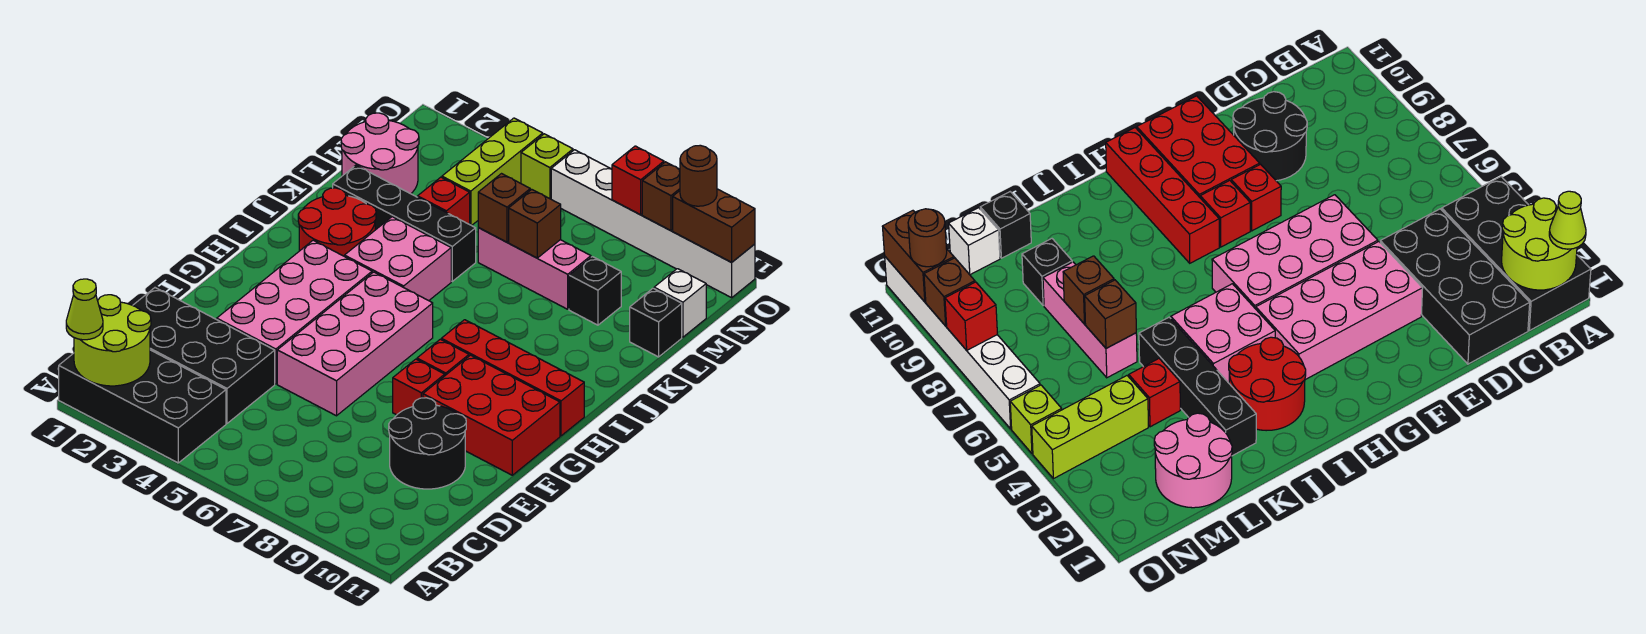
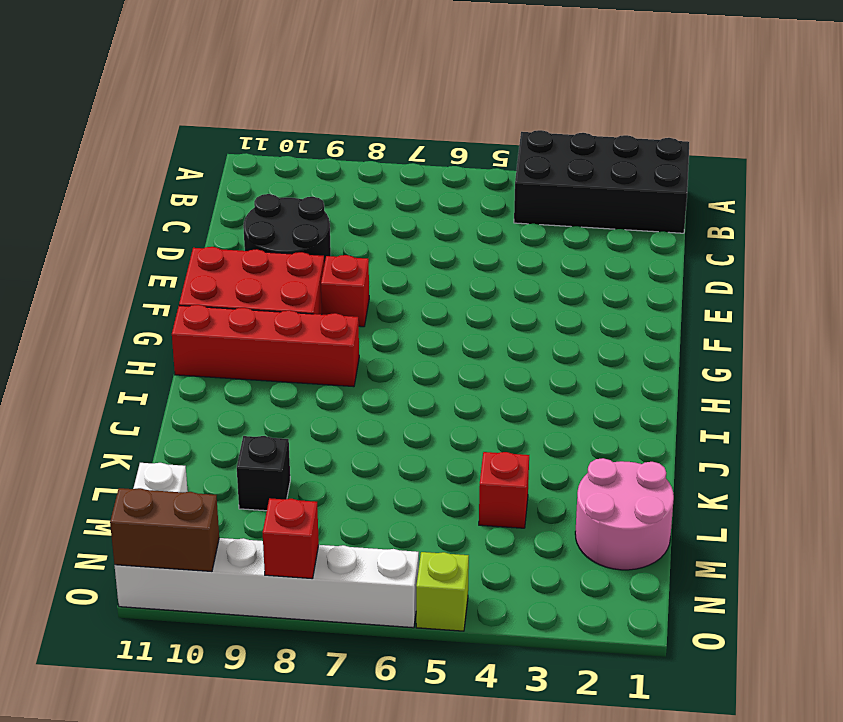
none -> black 2x4 brick [133,288,275,423]
none -> pink 2x4 brick [217,240,372,384]
none -> pink 2x4 brick [277,272,433,416]

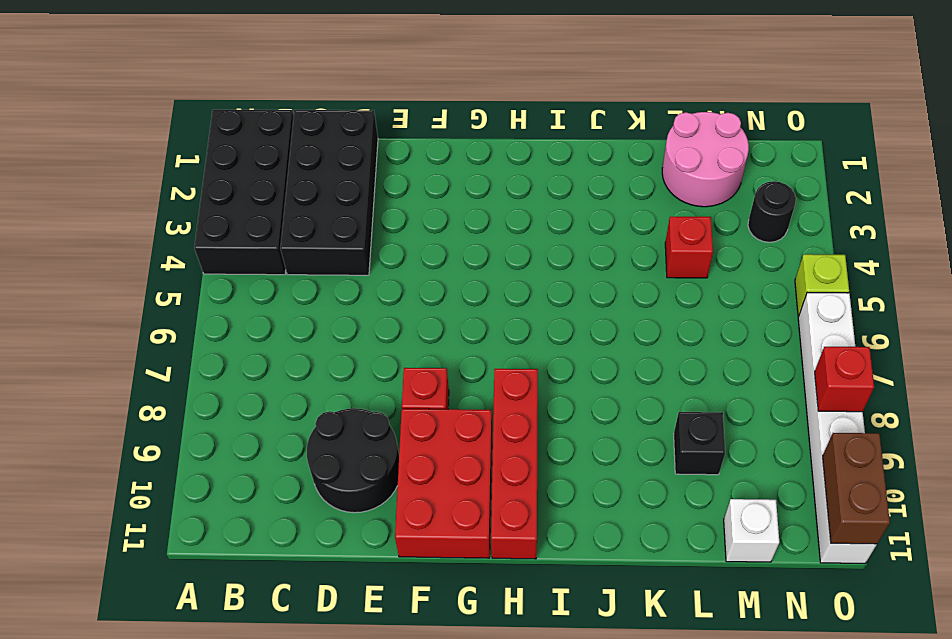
black 1x1 round brick [748,181,796,242] -> none
none -> pink 2x4 brick [217,240,372,384]
none -> pink 2x4 brick [277,272,433,416]
none -> red 1x1 brick [417,339,469,375]

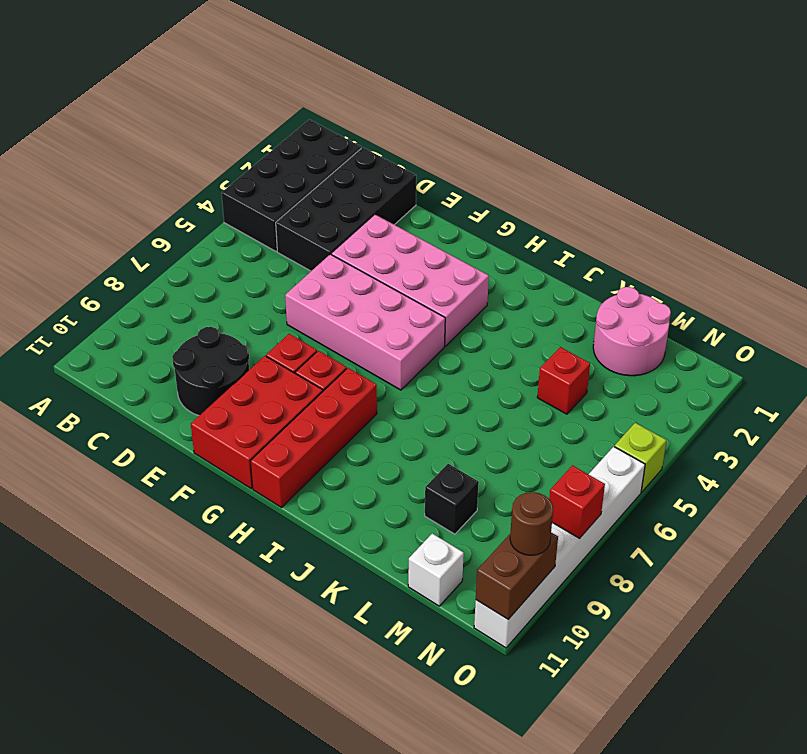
none -> red 2x2 round brick [298,188,376,256]
none -> pink 2x2 brick [345,217,451,301]
none -> black 1x4 brick [333,165,476,281]

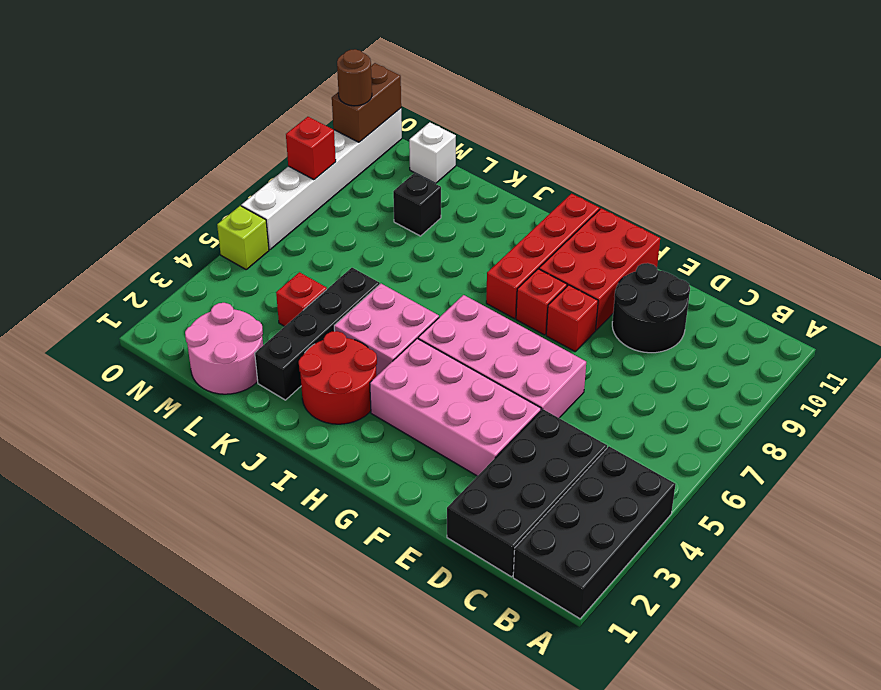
none -> pink 1x3 brick [478,228,591,309]
none -> black 1x1 brick [630,288,682,357]
none -> lime 1x3 brick [442,118,543,226]

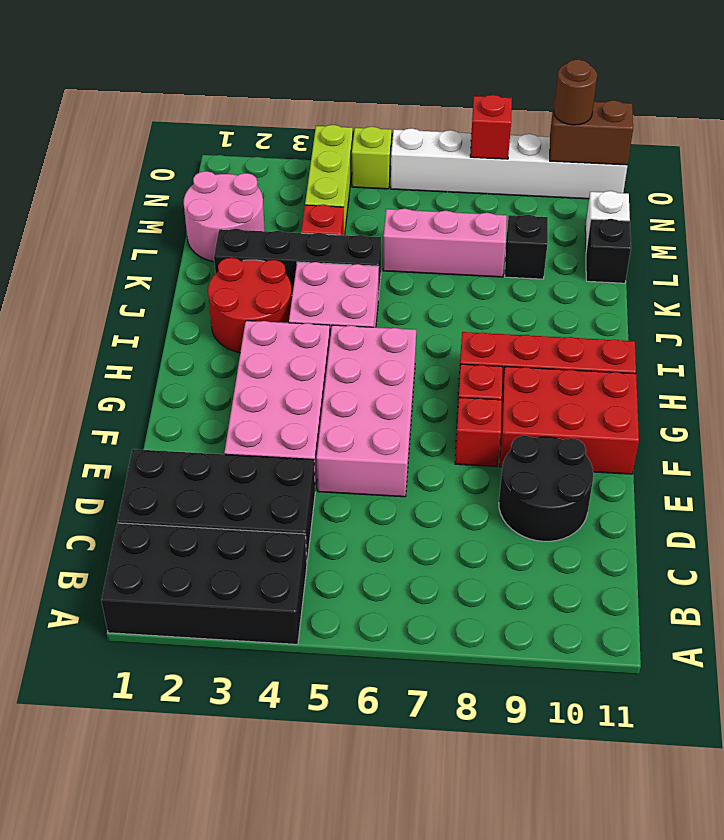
none -> lime 2x2 round brick [74,295,151,386]
none -> brown 1x1 brick [478,174,530,242]
none -> brown 1x1 brick [509,189,561,258]

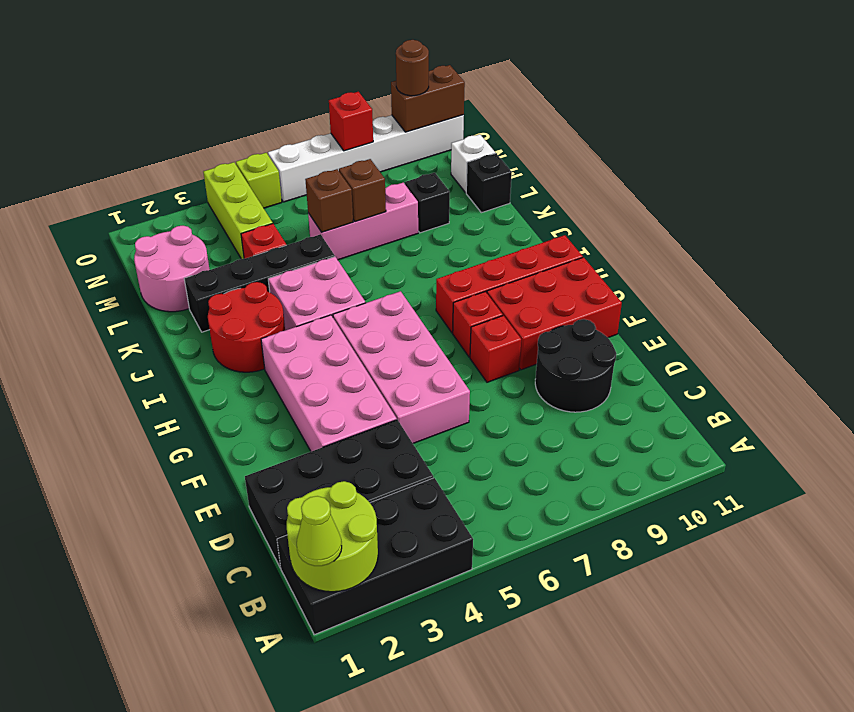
none -> brown 1x1 brick [642,162,680,231]

